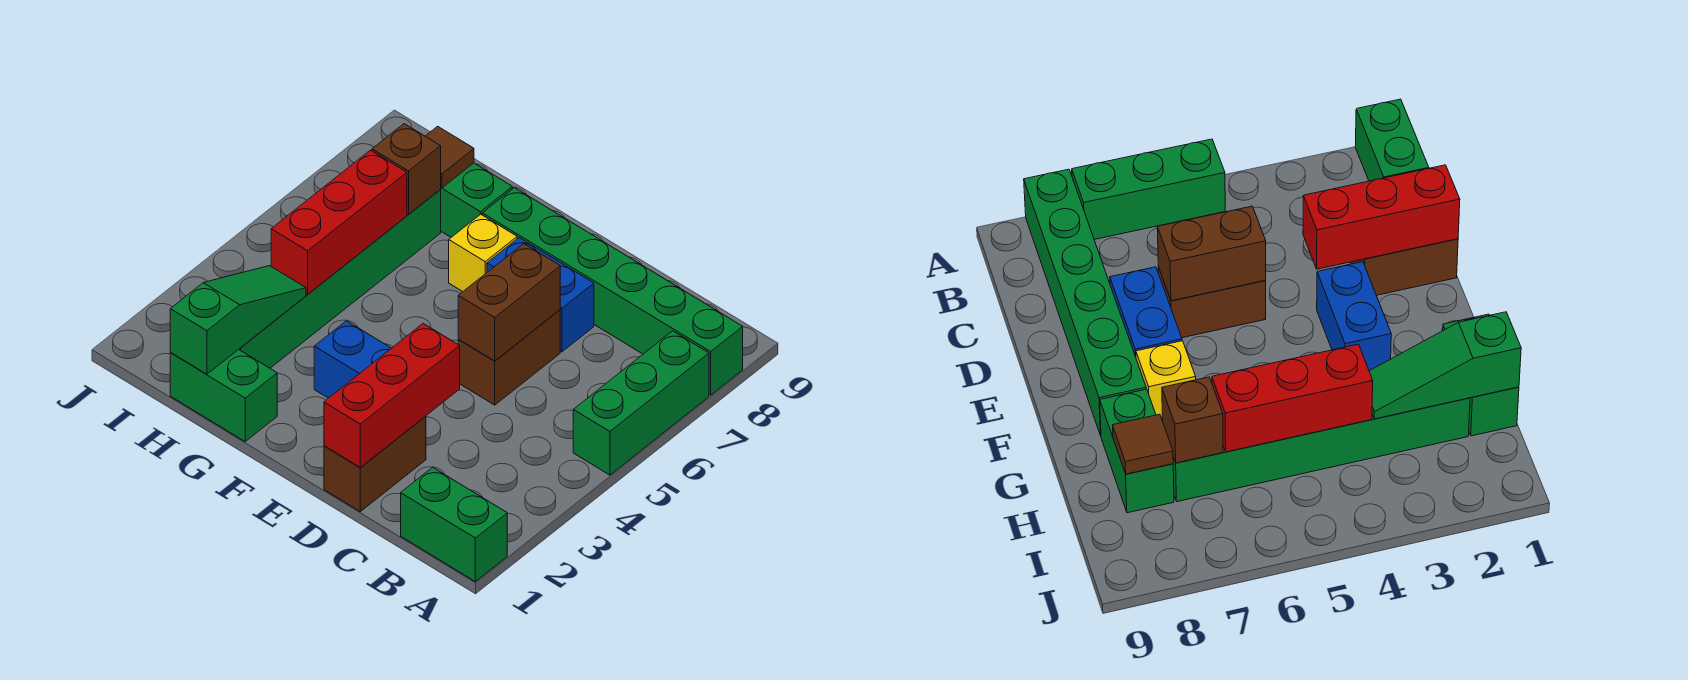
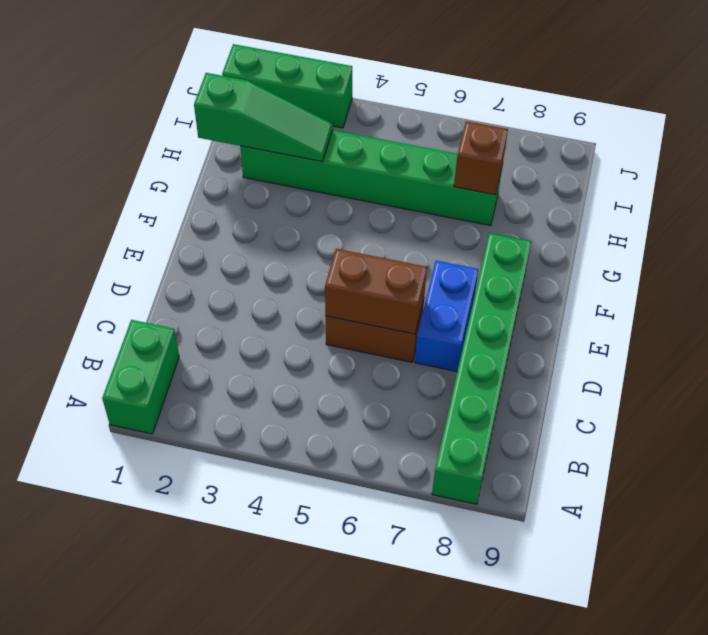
green 1x3 brick [222,44,352,128] -> green 1x3 brick moved to [573,331,709,475]
none -> brown 1x2 brick [324,416,426,511]
none -> blue 1x2 brick [314,321,391,398]
none -> yellow 1x1 brick [449,214,517,292]

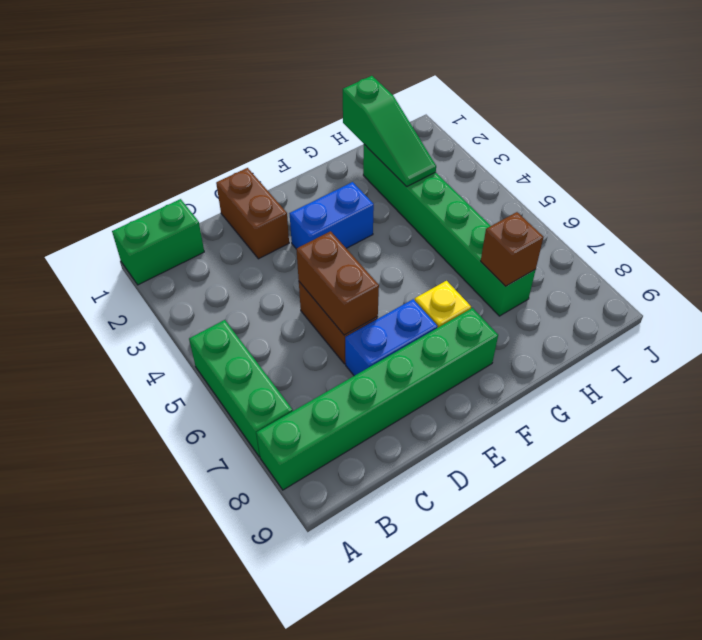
none -> green 1x2 brick [170,349,277,441]
none -> green 1x2 brick [440,163,512,237]
none -> red 1x3 brick [324,324,460,467]

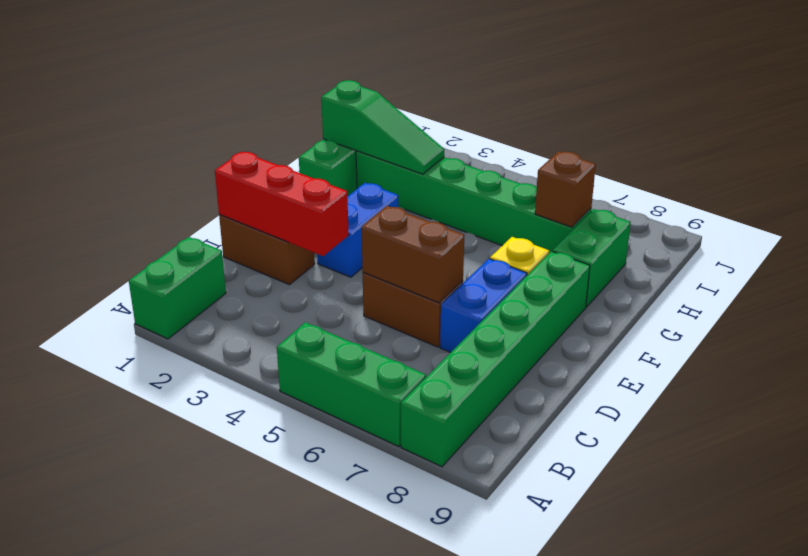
none -> red 1x3 brick [271,150,407,294]
none -> brown 1x1 tile [425,126,474,188]

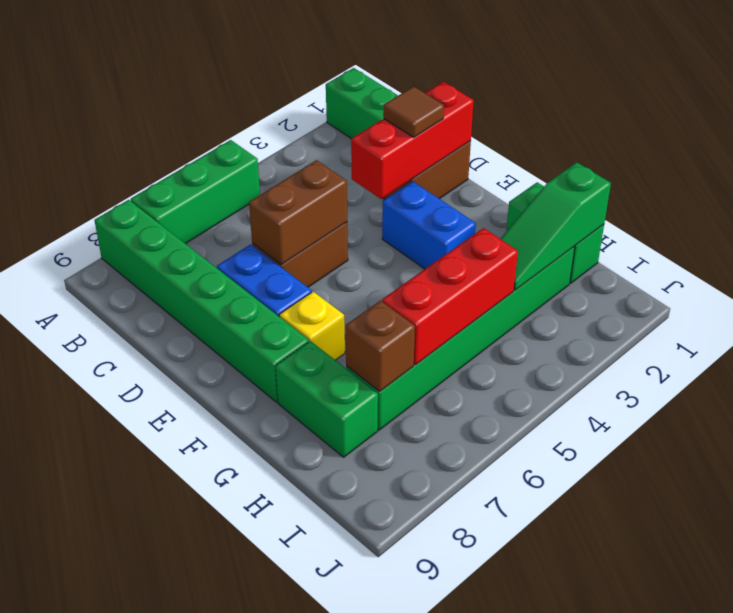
brown 1x1 tile [383,86,444,137] -> brown 1x1 tile moved to [425,126,474,188]

